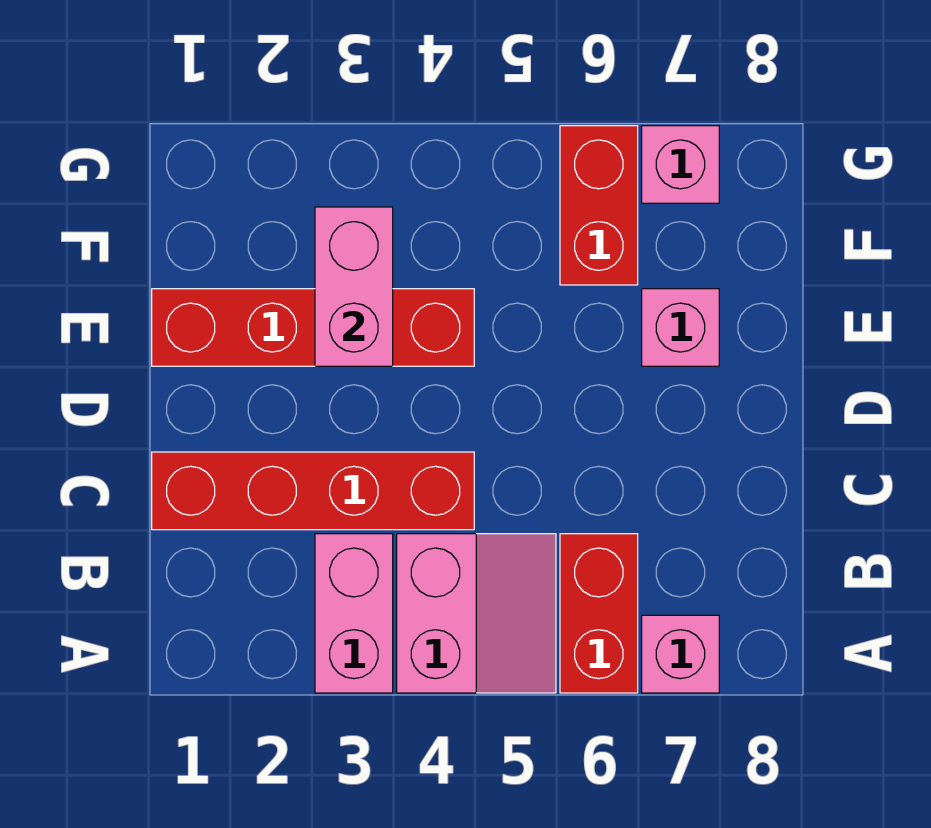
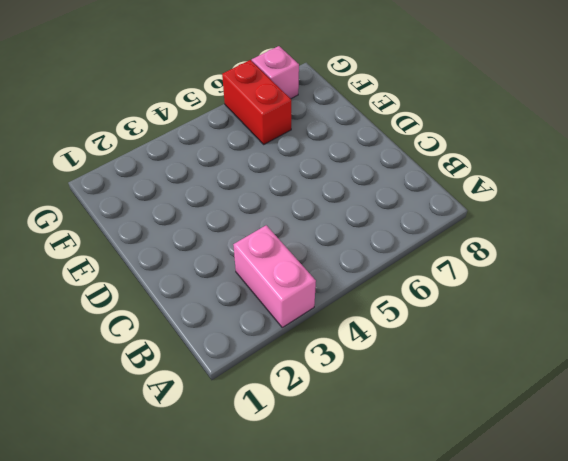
none -> pink 2x2 slope [397,534,556,693]
none -> red 1x2 brick [560,534,638,693]

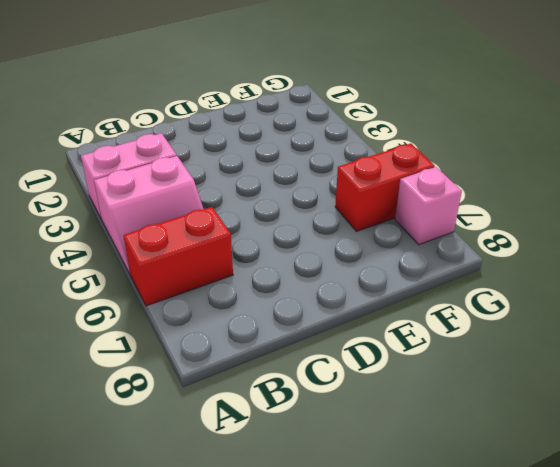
none -> pink 1x1 brick [642,615,719,693]
none -> red 1x4 brick [152,452,474,530]

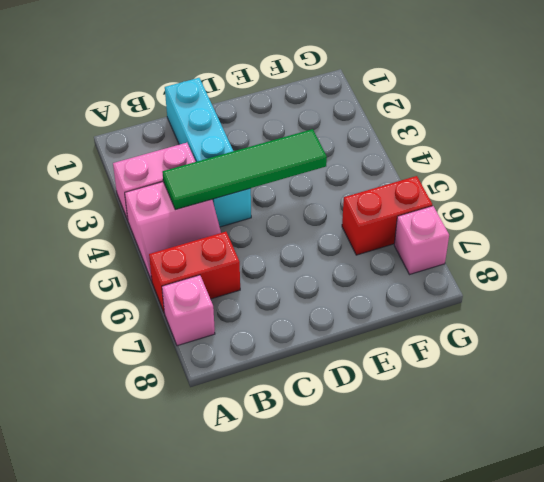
green 1x4 tile [162,129,327,210] -> none
cyan 1x4 brick [165,78,251,227] -> red 1x4 brick [152,452,474,530]
none -> red 1x4 brick [152,289,474,366]
none -> pink 1x1 brick [642,289,719,366]

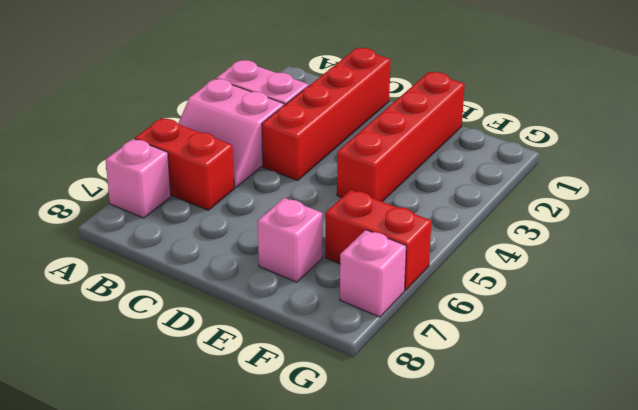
none -> pink 1x2 brick [315,207,393,366]

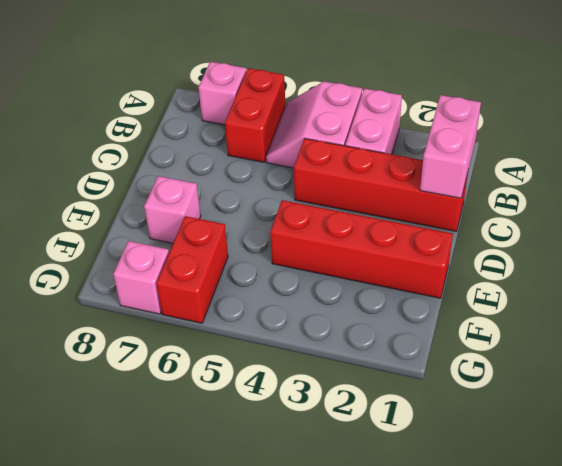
pink 1x2 brick [420,95,481,198] -> pink 1x2 brick moved to [315,207,393,366]

